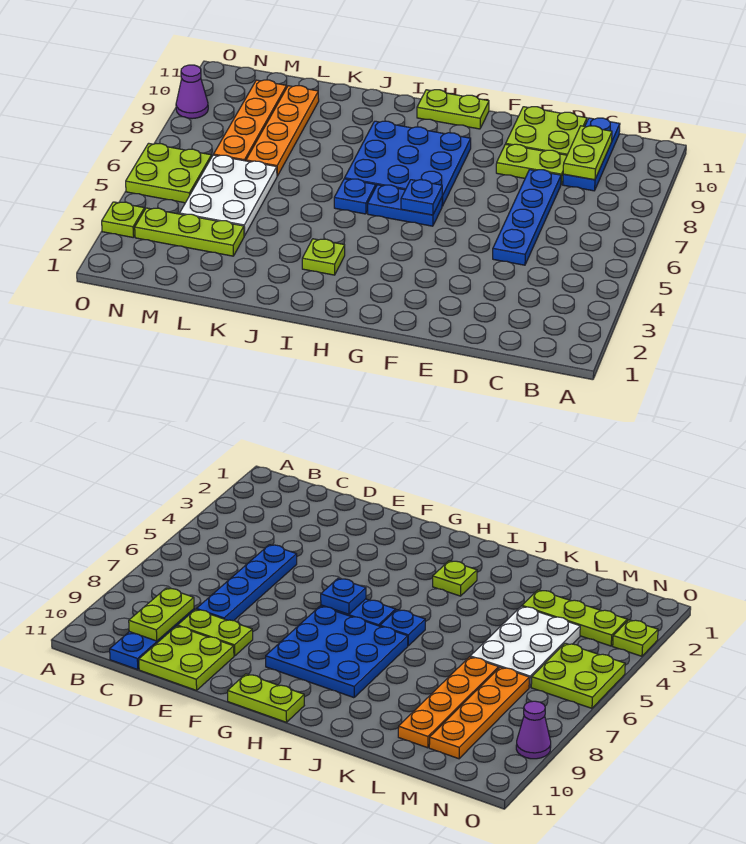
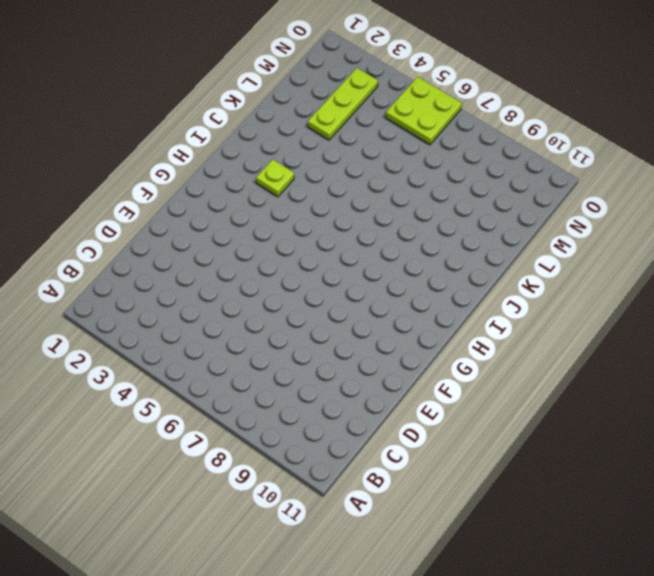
none -> blue 1x3 plate [563,118,620,191]
none -> blue 1x4 plate [493,170,561,265]
none -> lime 1x2 plate [496,144,567,184]

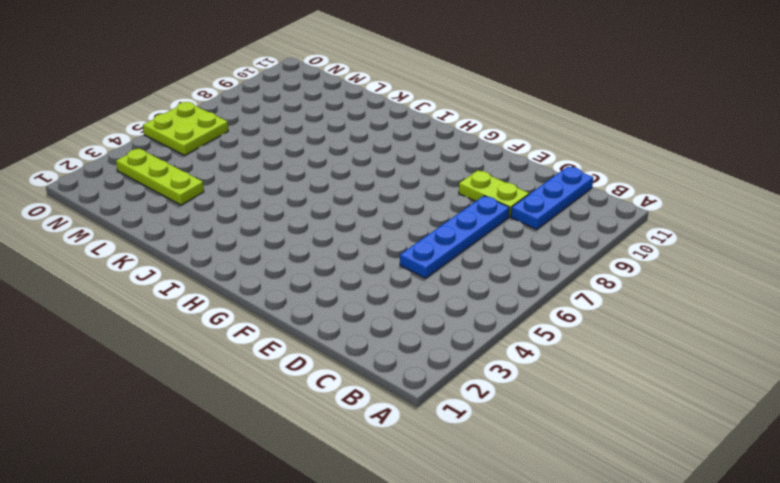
none -> lime 2x2 plate [506,107,587,155]
none -> blue 1x2 plate [368,185,442,226]
none -> blue 3x3 plate [345,121,471,206]

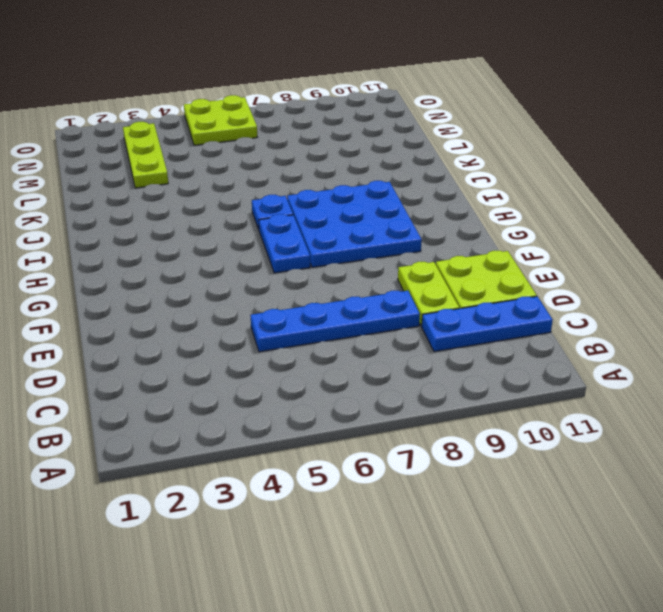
none -> lime 1x2 plate [417,90,489,129]
none -> lime 1x1 plate [302,239,345,275]
none -> white 2x3 plate [180,155,277,236]

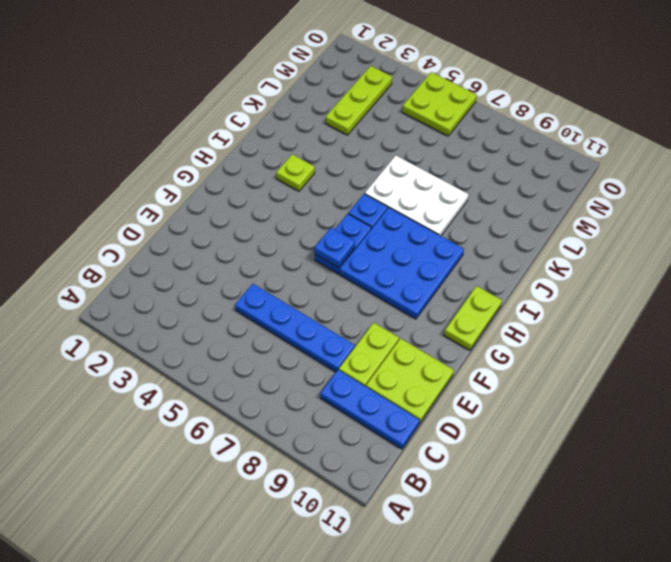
white 2x3 plate [365,155,469,236] -> white 2x3 plate moved to [180,155,277,236]
none -> orange 1x4 plate [246,86,319,176]
none -> orange 1x4 plate [214,80,287,161]
none -> lime 1x1 plate [102,202,144,238]

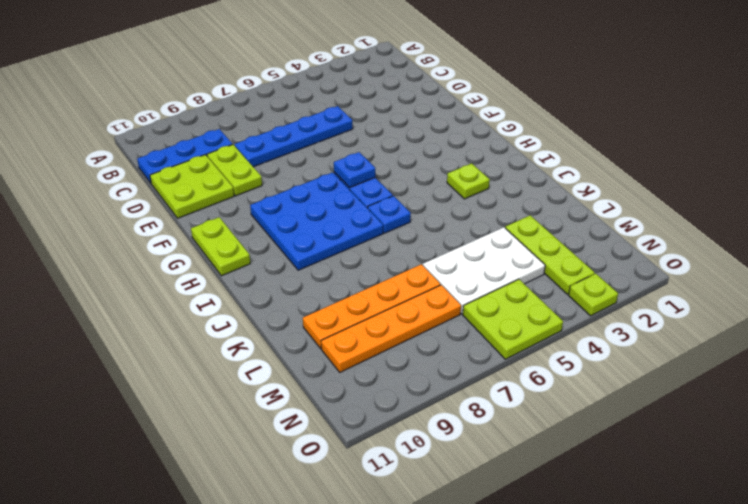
none -> purple 1x1 cone [176,65,208,119]
none -> lime 1x2 plate [563,126,612,180]

